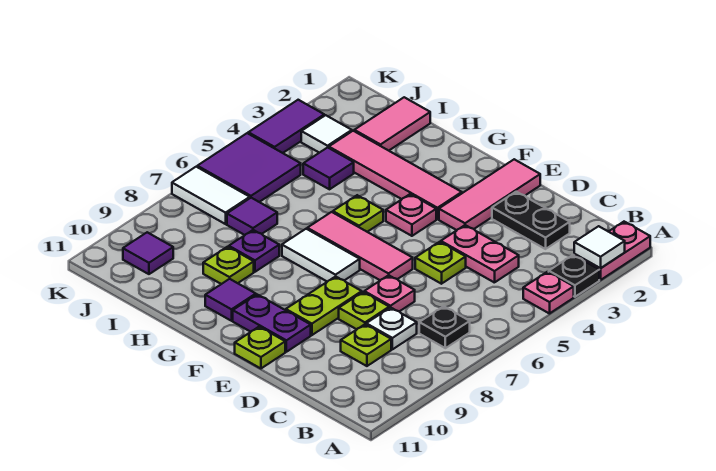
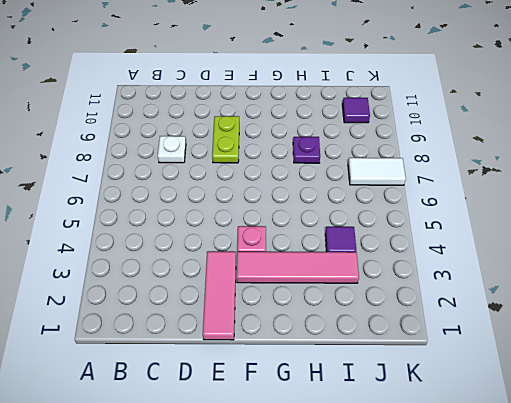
none -> pink 1x2 plate [574,222,650,280]
none -> black 1x1 plate [549,255,599,297]
none -> pink 1x1 plate [523,272,574,314]
none -> black 1x1 plate [419,306,470,348]

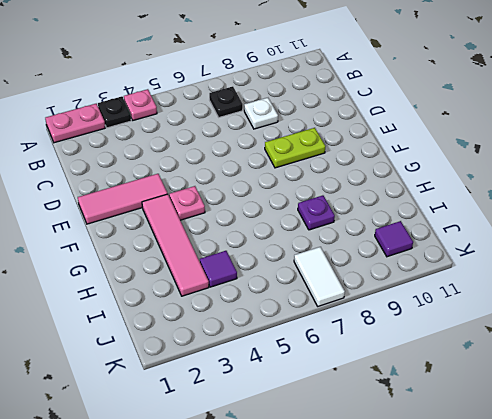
none -> black 1x2 plate [492,192,570,249]
none -> pink 1x2 plate [441,225,519,283]
none -> lime 1x1 plate [341,324,391,366]
none -> lime 1x1 plate [415,242,466,284]

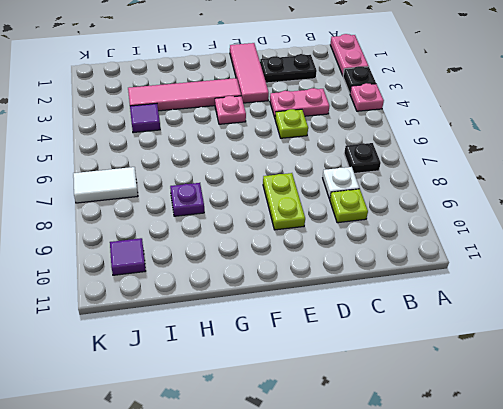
none -> pink 1x1 plate [364,275,415,311]
none -> lime 1x1 plate [339,292,389,329]
none -> pink 1x3 tile [307,212,413,280]
none -> purple 1x2 plate [233,295,311,352]

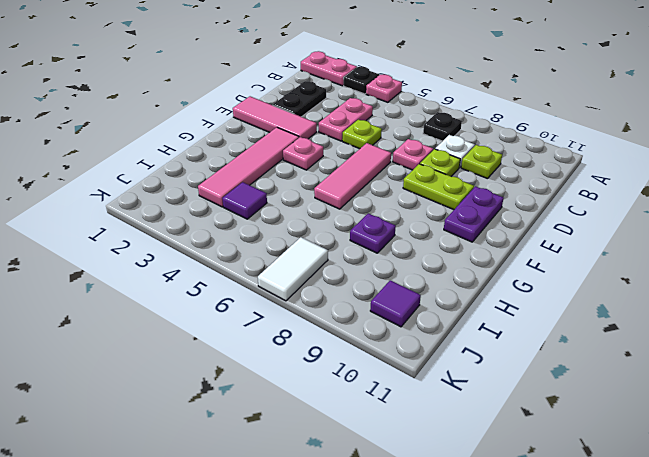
none -> lime 1x1 plate [235,327,285,368]
none -> white 1x2 tile [282,229,360,282]
none -> lime 1x1 plate [333,195,383,232]
none -> purple 1x1 tile [205,279,256,321]

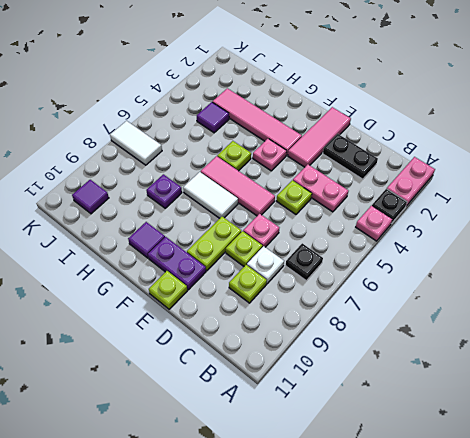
none -> lime 1x1 plate [203,247,254,284]
none -> pink 1x2 tile [354,97,430,151]
none -> purple 1x1 tile [227,198,277,235]
none -> white 1x1 tile [301,115,352,153]

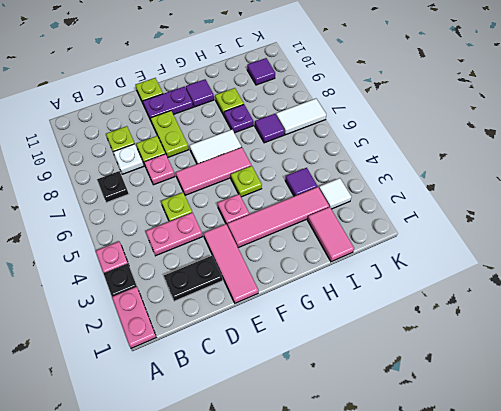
none -> purple 2x2 tile [197,133,301,202]
none -> purple 1x2 tile [248,100,324,153]
none -> white 1x1 tile [574,226,625,268]

